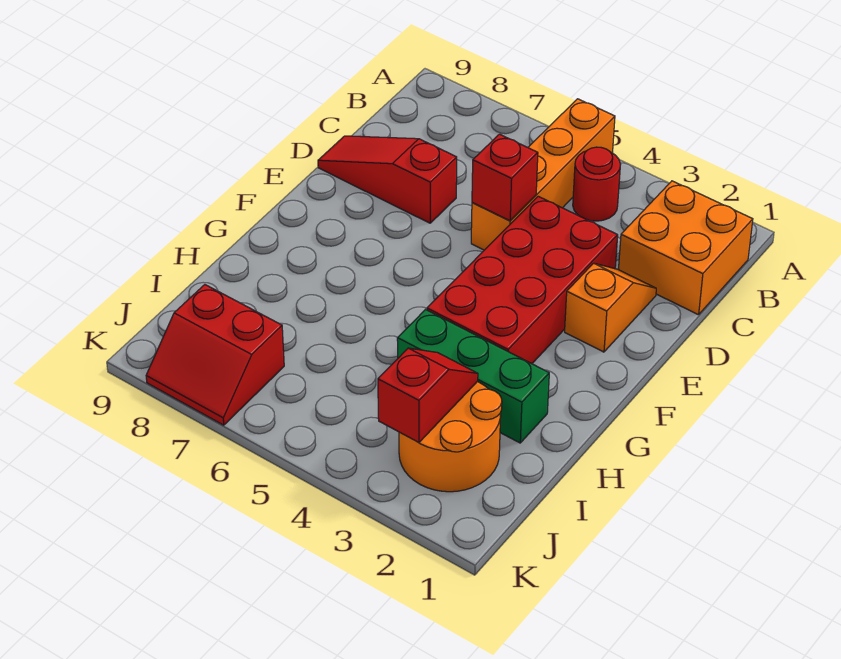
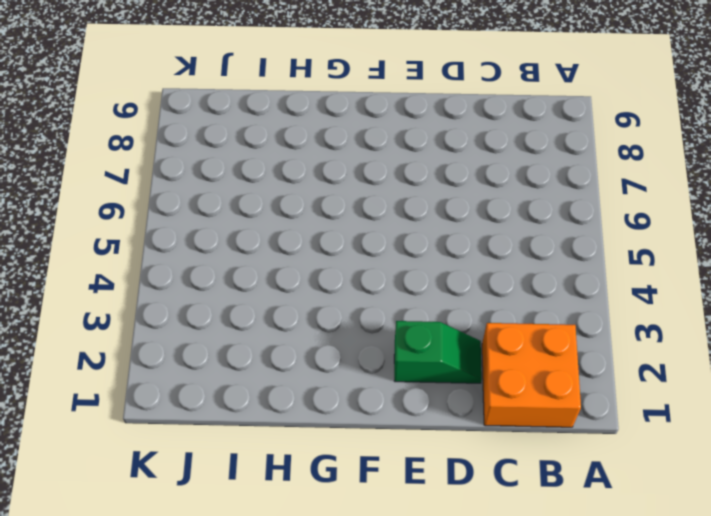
green 1x2 slope [394,321,482,383] -> orange 1x2 slope [565,263,656,352]
none -> orange 1x4 brick [471,99,615,250]
none -> red 1x1 round brick [573,147,621,221]

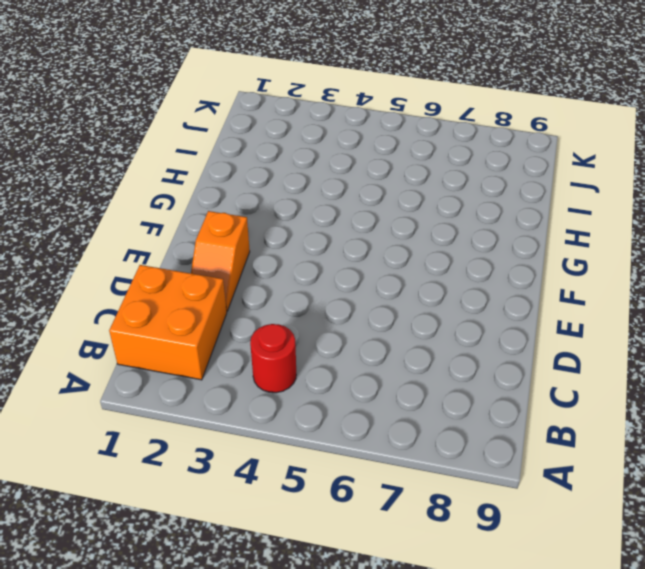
none -> orange 1x4 brick [471,99,615,250]
none -> red 2x4 brick [427,196,618,364]

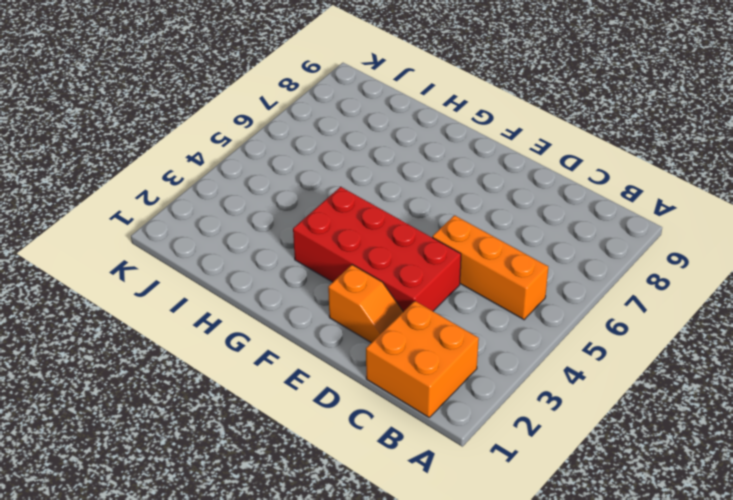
orange 1x3 brick [432,215,548,320] -> orange 1x4 brick [471,99,615,250]
none -> red 1x1 round brick [573,147,621,221]
none -> red 1x3 slope [318,136,457,223]

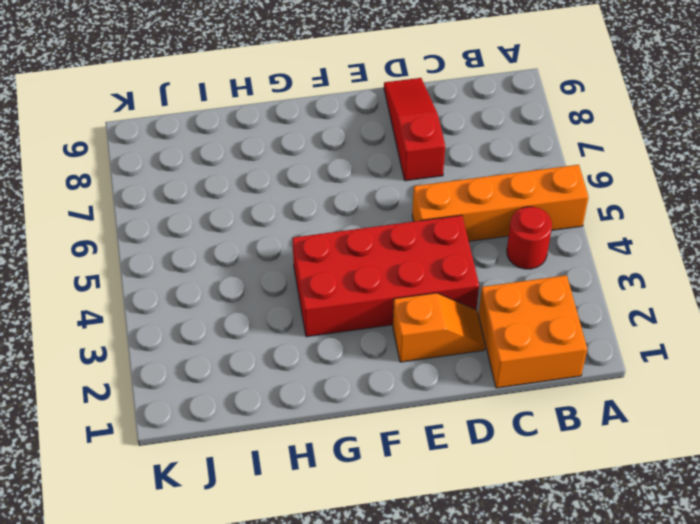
none -> green 1x3 brick [397,309,549,443]
none -> orange 2x2 round brick [399,382,502,492]

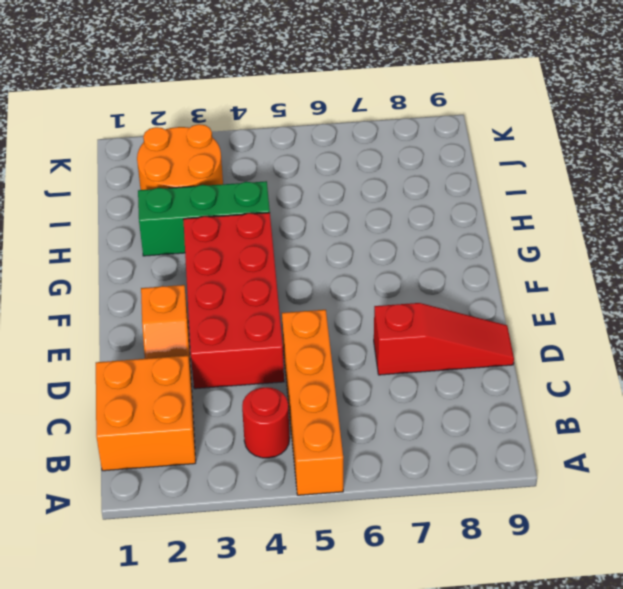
none -> red 2x2 slope [146,285,284,425]
none -> red 1x1 brick [472,134,538,221]

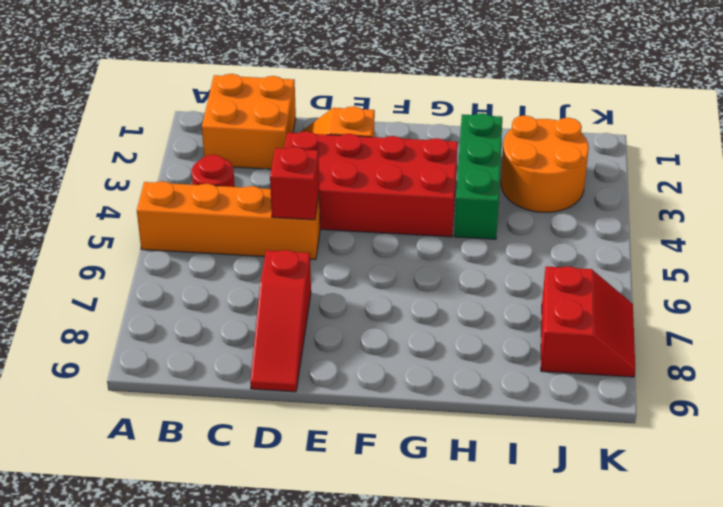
none -> red 1x2 slope [378,348,478,443]

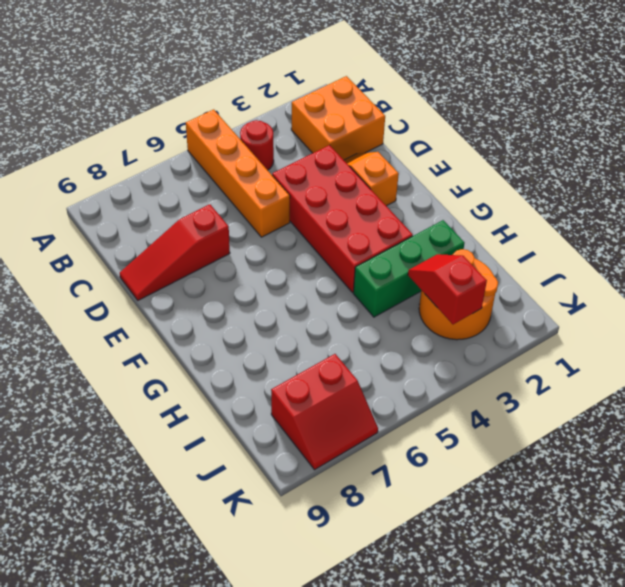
none -> red 1x1 brick [472,134,538,221]

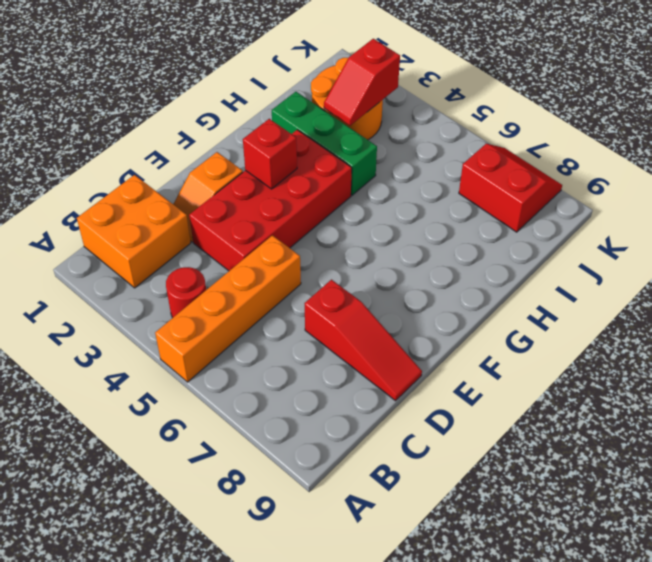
red 1x1 brick [243,119,297,189] -> red 1x1 brick moved to [472,134,538,221]

